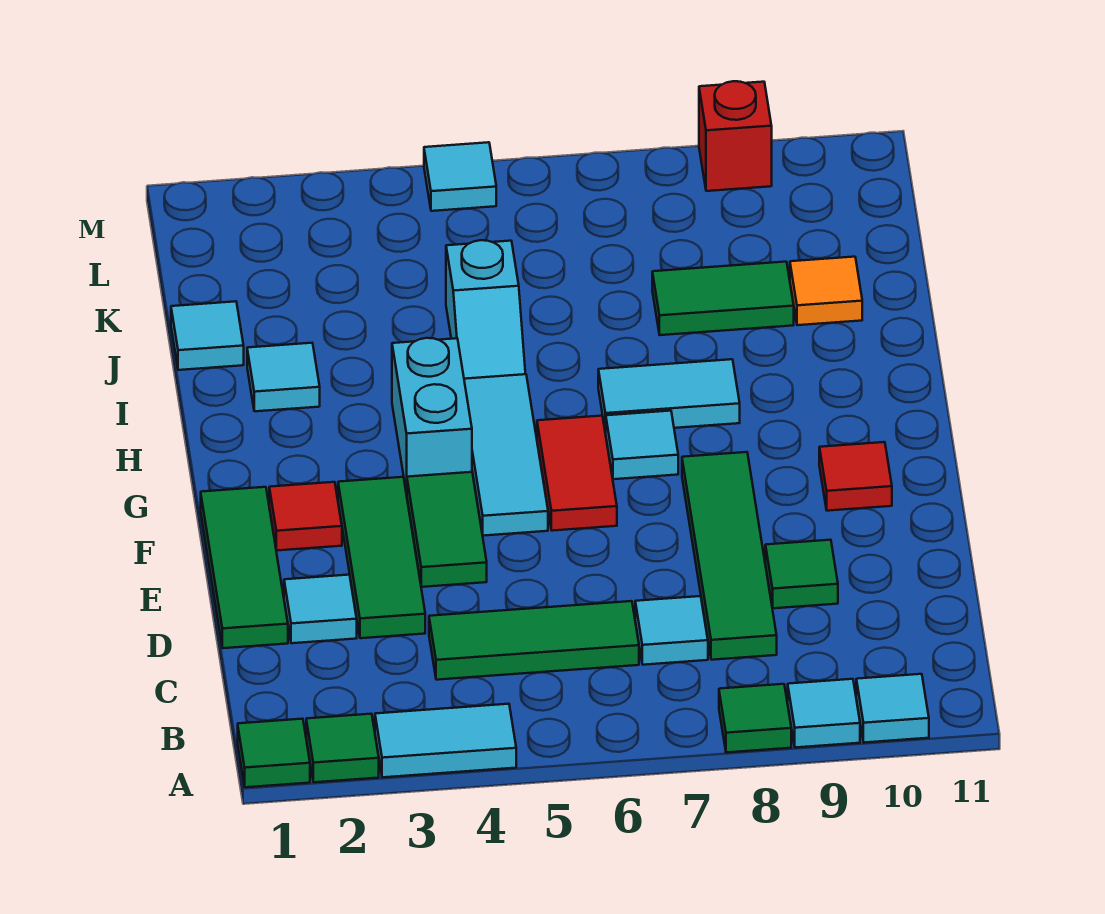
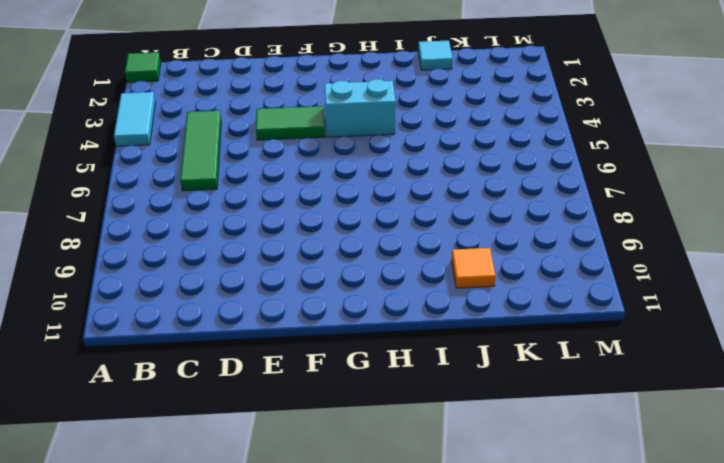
none -> green 1x1 tile [306,714,379,782]
none -> green 1x1 tile [719,684,791,753]
none -> cyan 1x1 tile [788,679,860,748]

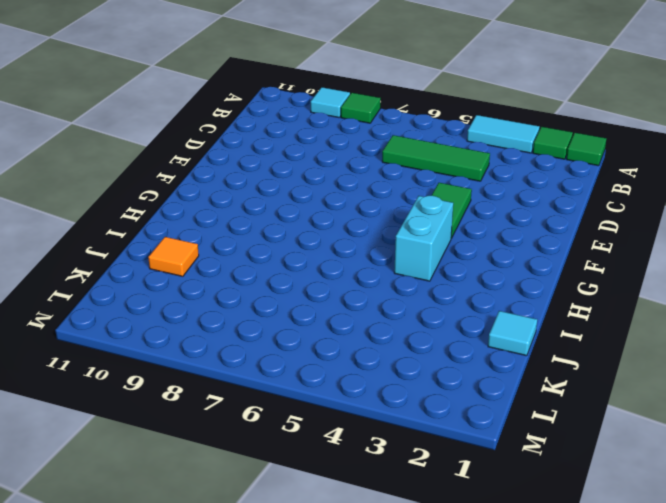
none -> cyan 1x1 tile [856,674,929,743]
none -> cyan 1x1 tile [635,596,708,665]
none -> green 1x4 tile [682,452,777,660]

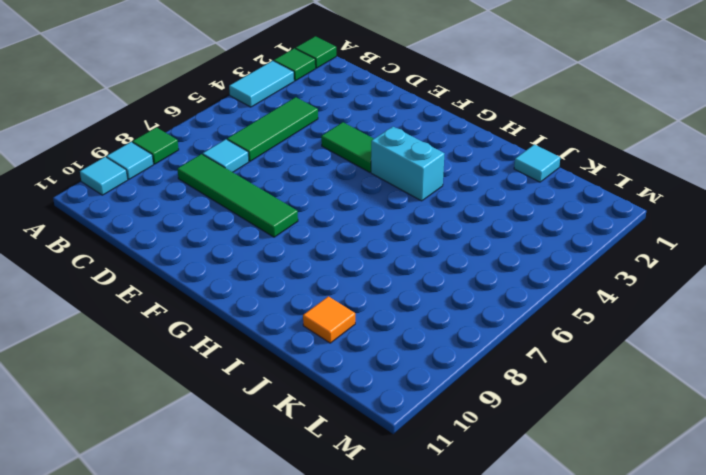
none -> green 1x3 tile [201,487,288,648]
none -> cyan 1x1 tile [284,575,357,643]
none -> green 1x3 tile [338,477,425,638]

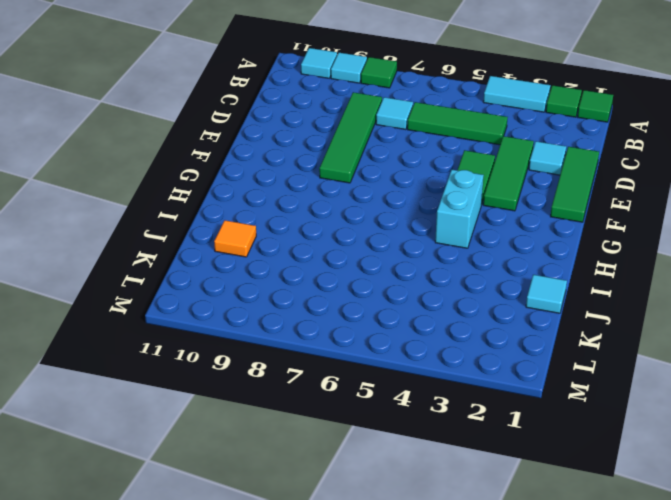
none -> green 1x1 tile [765,540,838,608]
none -> red 1x1 tile [269,482,342,551]
none -> cyan 1x3 tile [464,374,548,536]

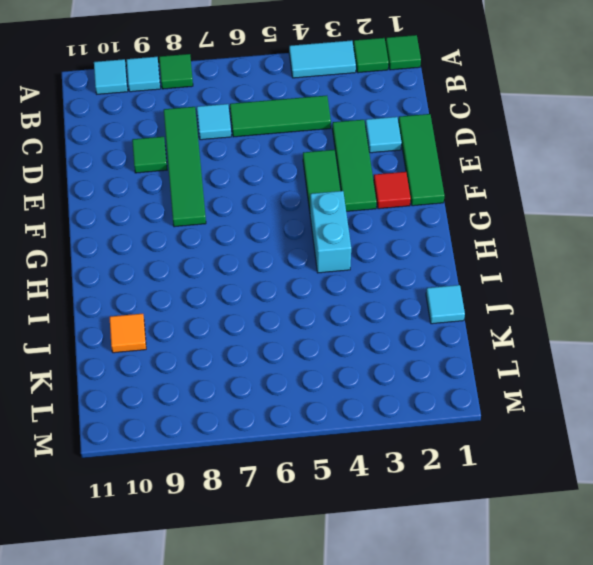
none -> cyan 1x3 tile [464,374,548,536]
none -> red 1x2 tile [537,416,617,531]
none -> red 1x1 tile [819,442,892,511]

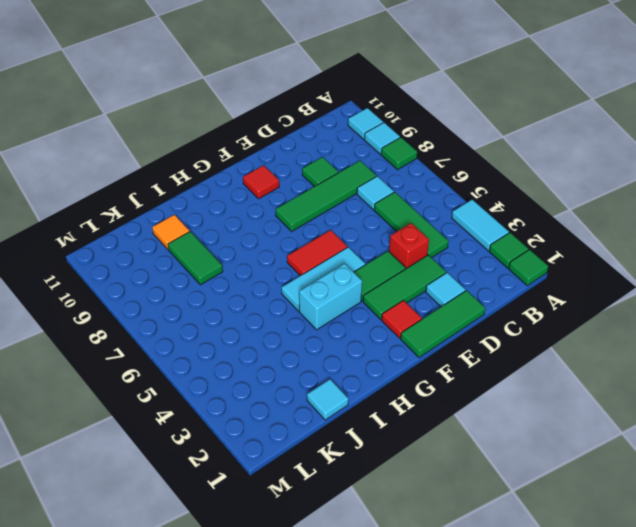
red 1x1 brick [389,223,429,268] -> red 1x1 brick moved to [699,81,772,191]
none -> cyan 1x1 tile [606,411,678,479]
none -> cyan 1x2 tile [598,359,740,433]
none -> cyan 1x1 tile [247,343,320,411]

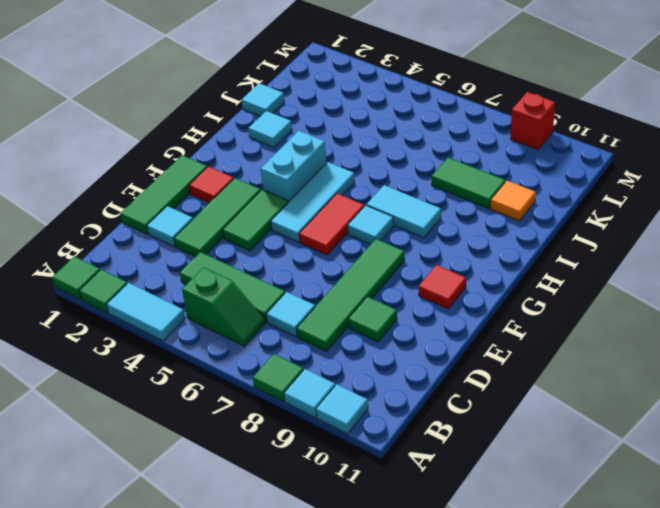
green 1x2 slope [182,267,265,346] -> none
none -> cyan 1x2 slope [446,240,525,379]
none -> cyan 1x1 tile [424,142,496,211]

